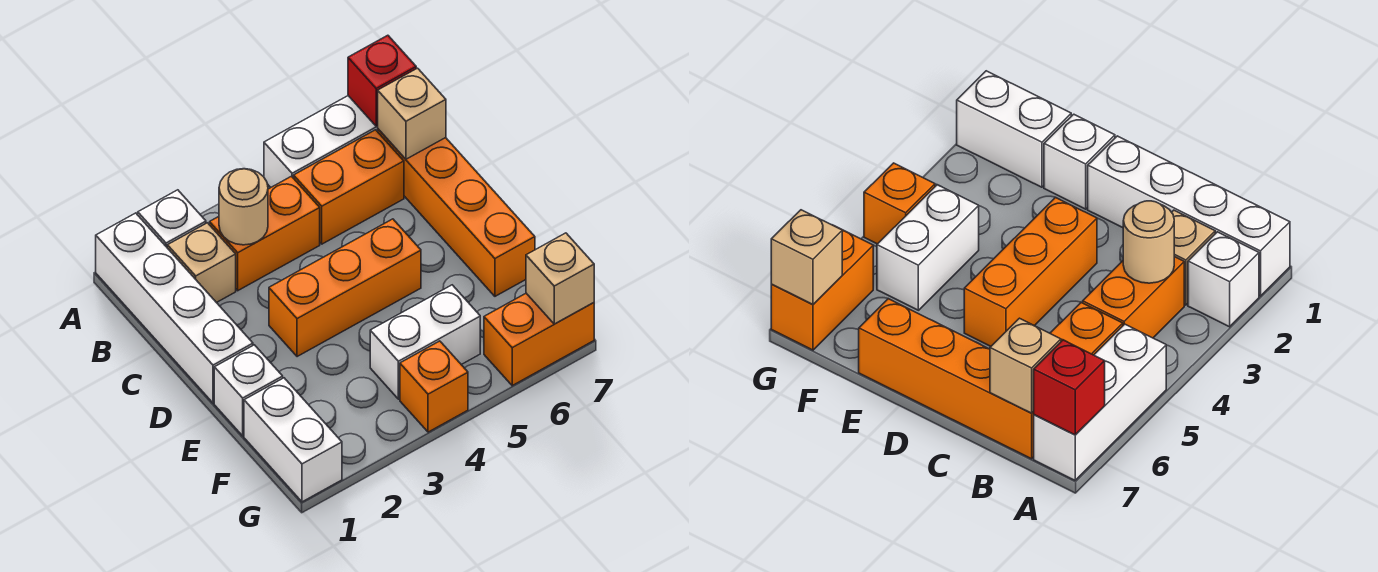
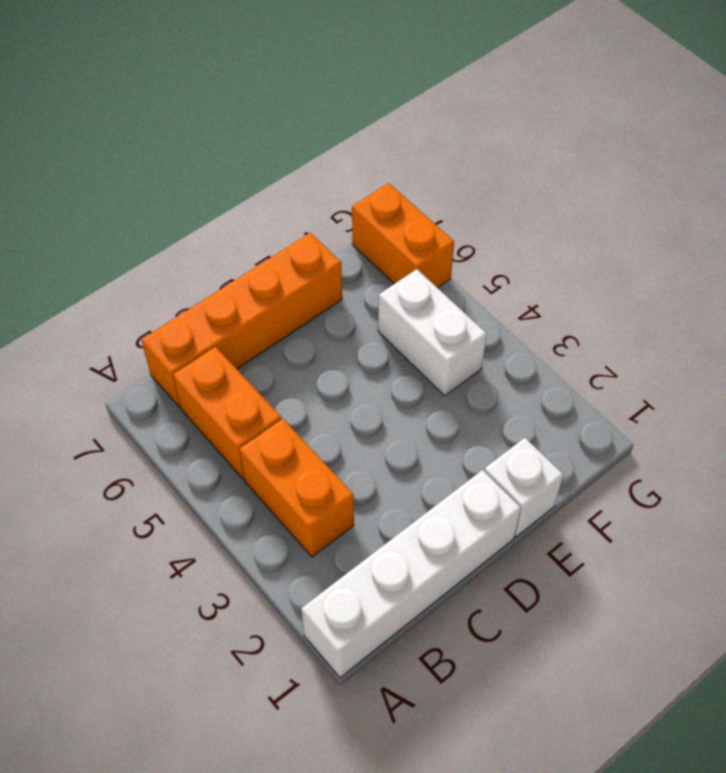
none -> white 1x1 brick [138,190,206,247]
none -> white 1x3 brick [264,96,378,187]
none -> tan 1x1 brick [167,223,236,303]

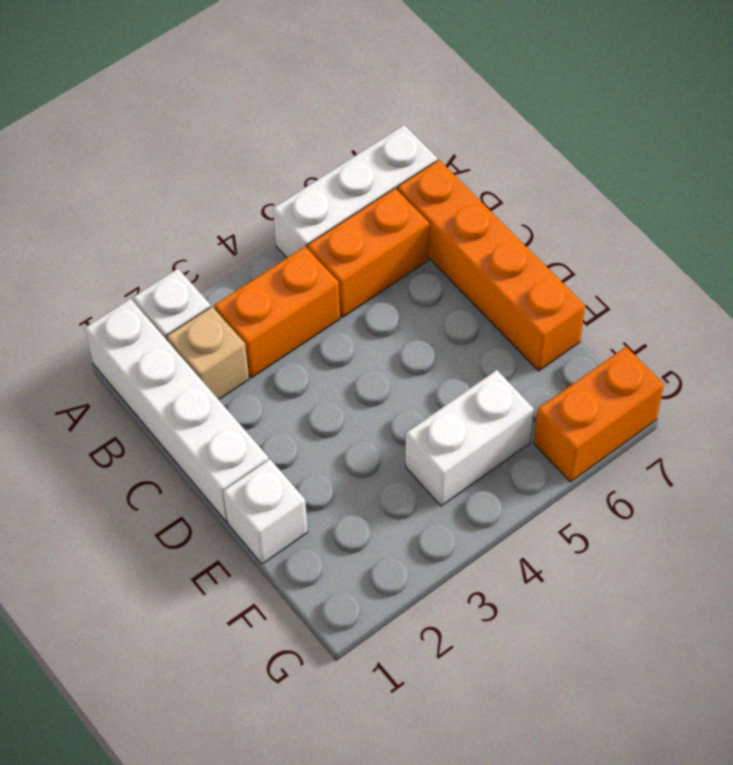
none -> orange 1x3 brick [269,219,421,357]
none -> white 1x2 brick [244,378,342,502]
none -> orange 1x1 brick [400,341,468,432]

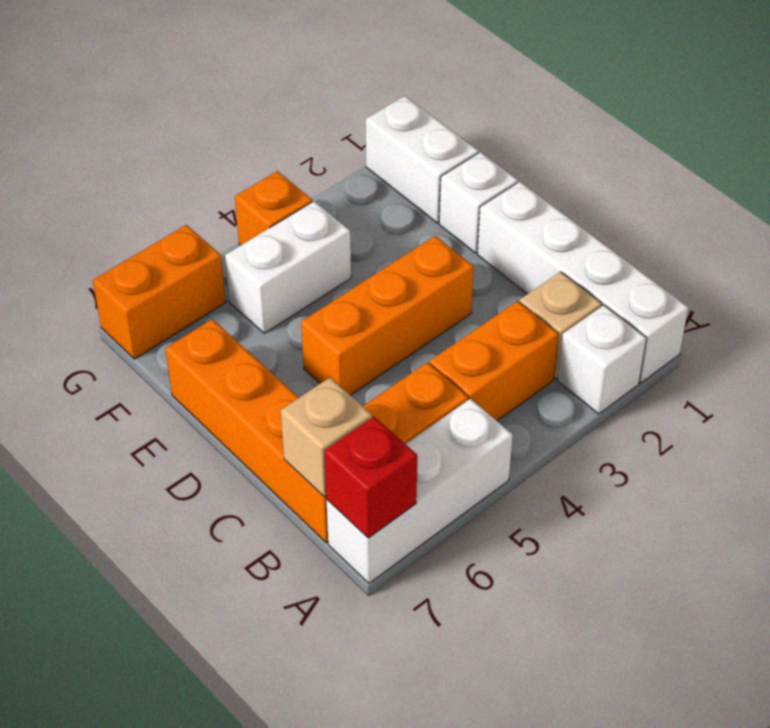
none -> tan 1x1 round brick [219,169,268,245]
none -> tan 1x1 brick [526,233,594,324]

